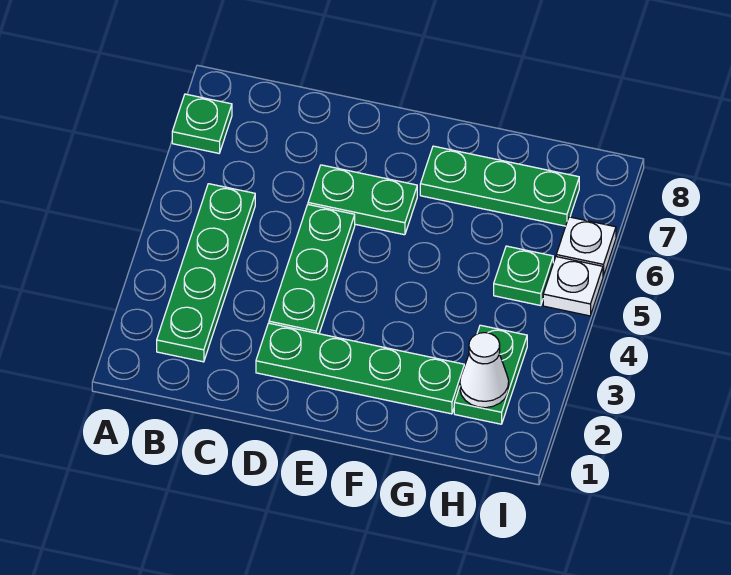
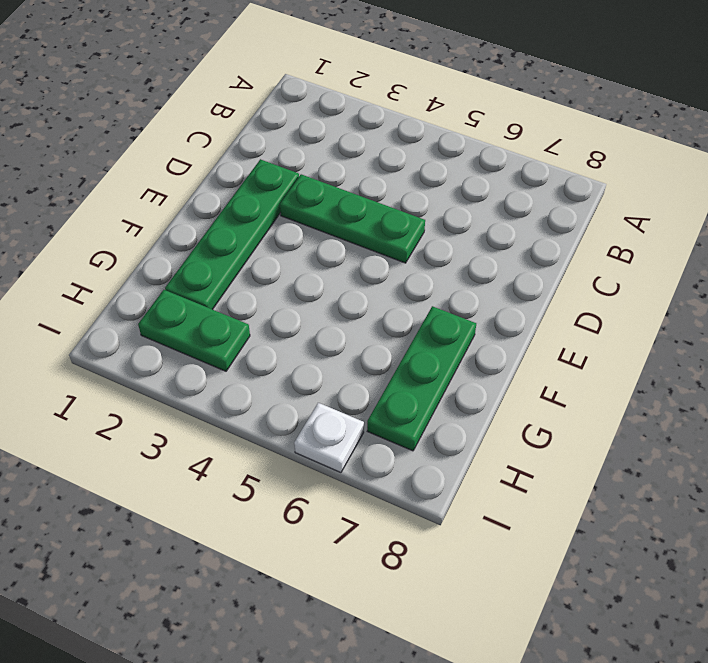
none -> green 1x1 plate [172,94,232,153]
none -> green 1x4 plate [157,184,255,362]

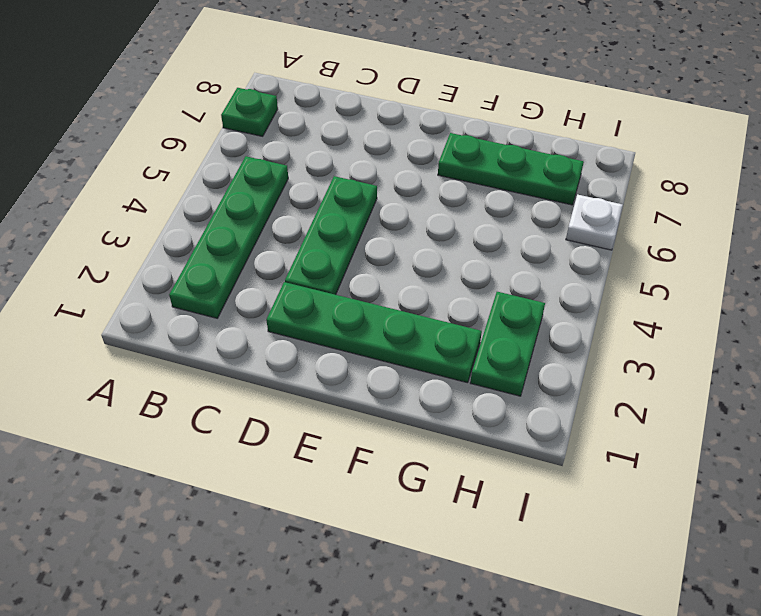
none -> green 1x2 plate [308,165,417,235]
none -> green 1x1 plate [494,246,553,306]

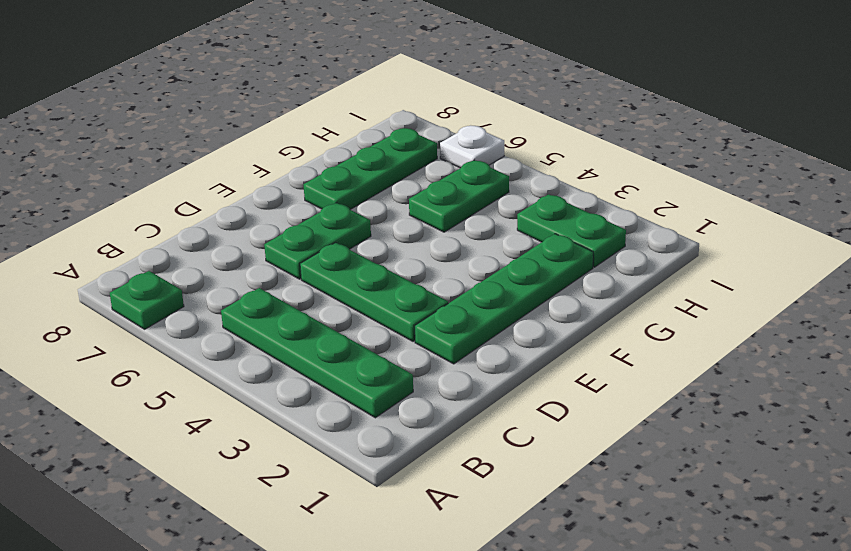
green 1x2 plate [409,160,509,232] -> green 1x1 plate [494,246,553,306]
none -> white 1x1 plate [543,257,603,316]
none -> white 1x1 cone [460,333,509,408]

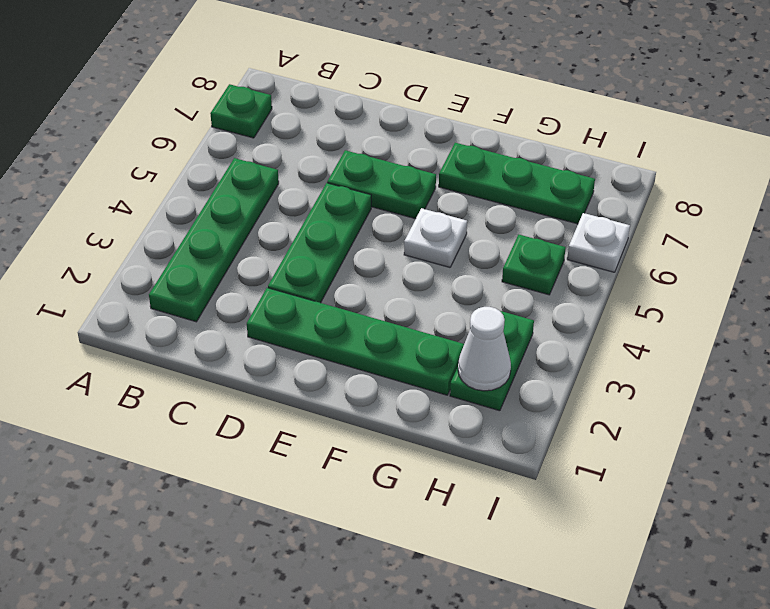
white 1x1 plate [404,208,467,267] -> white 1x1 plate moved to [543,257,603,316]

